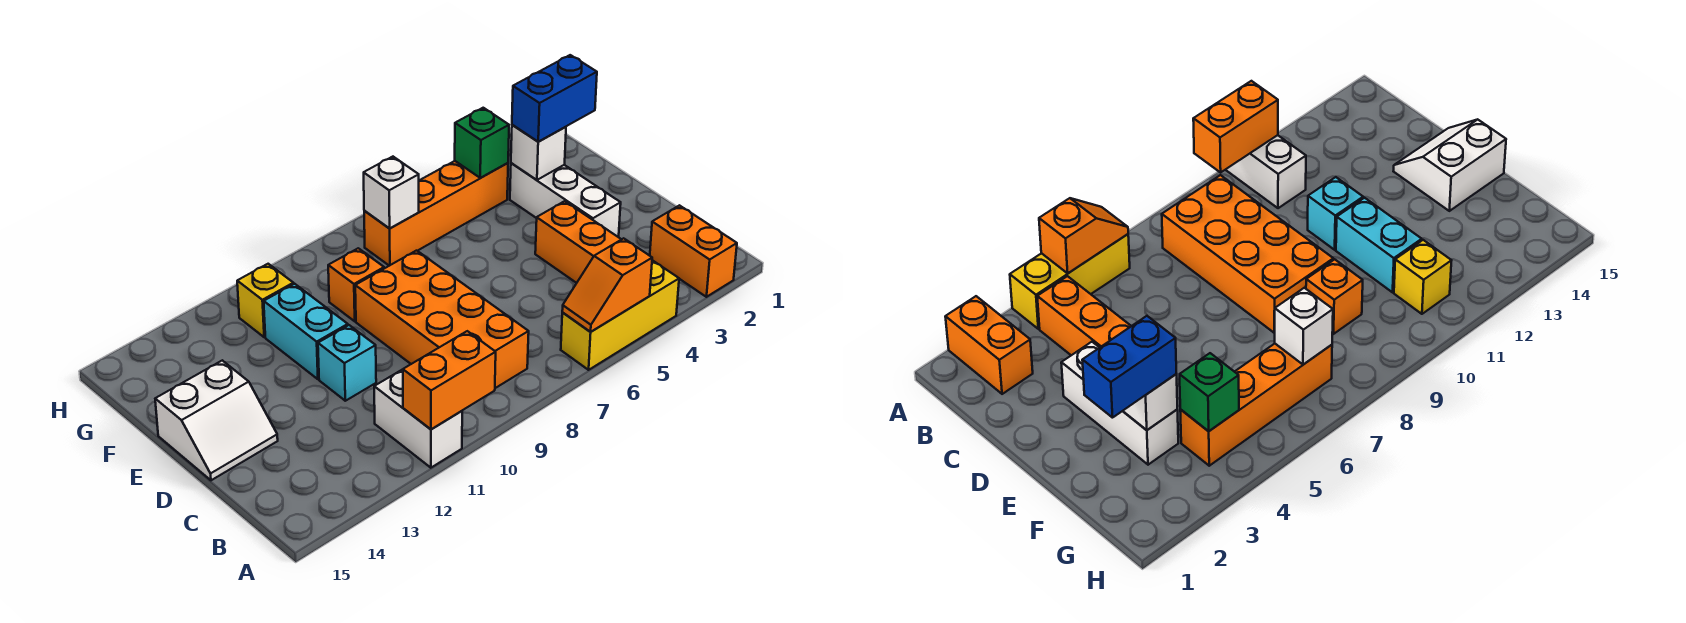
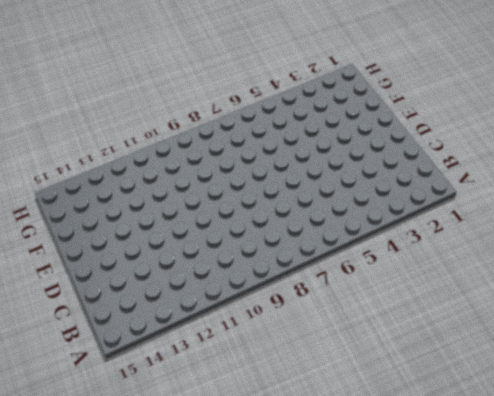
none -> orange 1x2 brick [650,205,737,297]
none -> yellow 1x3 brick [561,260,679,370]
none -> white 1x2 brick [374,369,462,468]

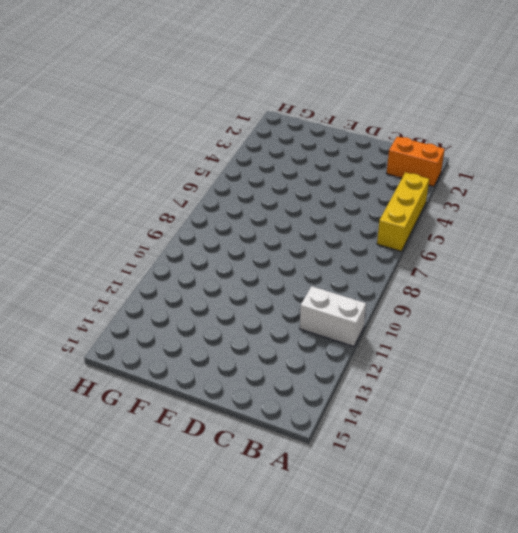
none -> orange 1x3 brick [535,201,621,283]
none -> orange 2x4 brick [355,251,529,388]
none -> white 1x3 brick [510,163,621,237]

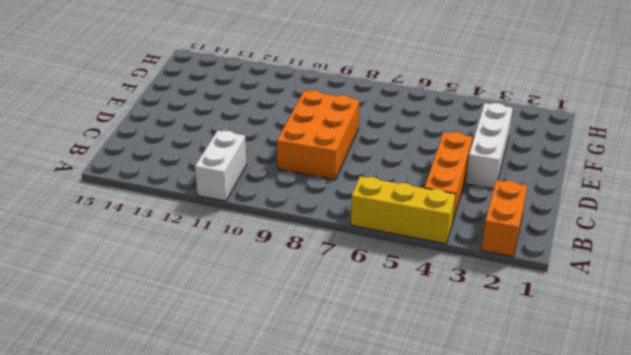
orange 2x3 brick [277,90,360,180] -> orange 2x4 brick [355,251,529,388]
none -> cyan 1x1 brick [318,325,376,401]
none -> white 2x2 slope [155,360,278,480]
none -> cyan 1x2 brick [264,284,348,379]

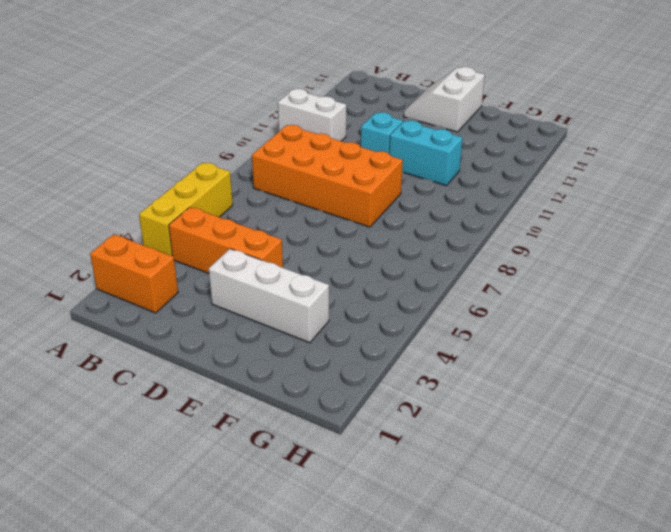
none -> orange 1x1 brick [328,248,384,321]
none -> orange 1x4 brick [364,161,508,266]
none -> yellow 1x1 brick [237,264,293,337]

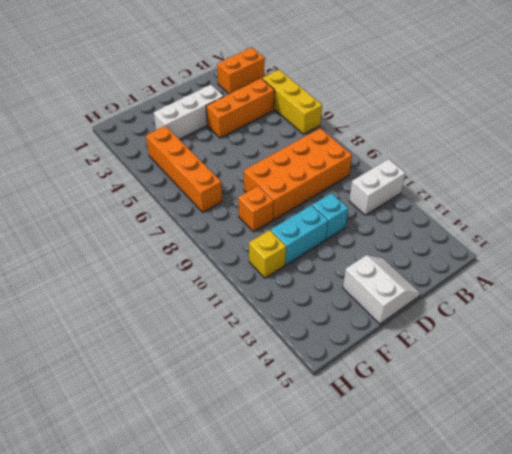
none -> orange 1x2 slope [562,238,652,332]
none -> orange 1x2 brick [403,331,496,429]
none -> white 1x1 brick [511,125,566,180]

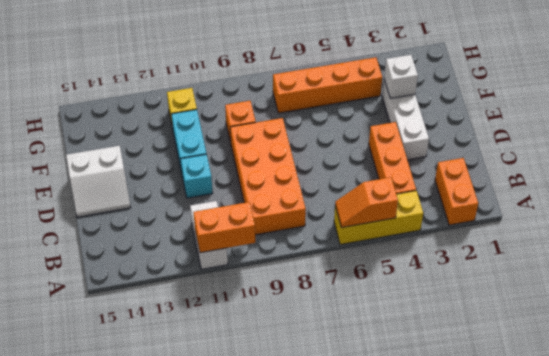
none -> green 1x1 brick [455,108,509,178]
none -> white 1x1 brick [364,157,419,229]
none -> blue 1x2 brick [512,55,597,142]

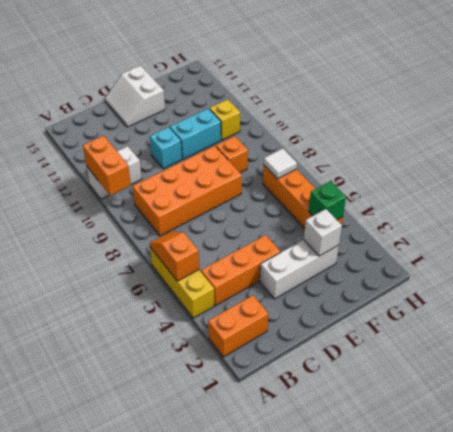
white 1x1 tile [264,149,297,179] -> white 1x1 brick [364,157,419,229]
none -> blue 1x2 brick [512,55,597,142]

